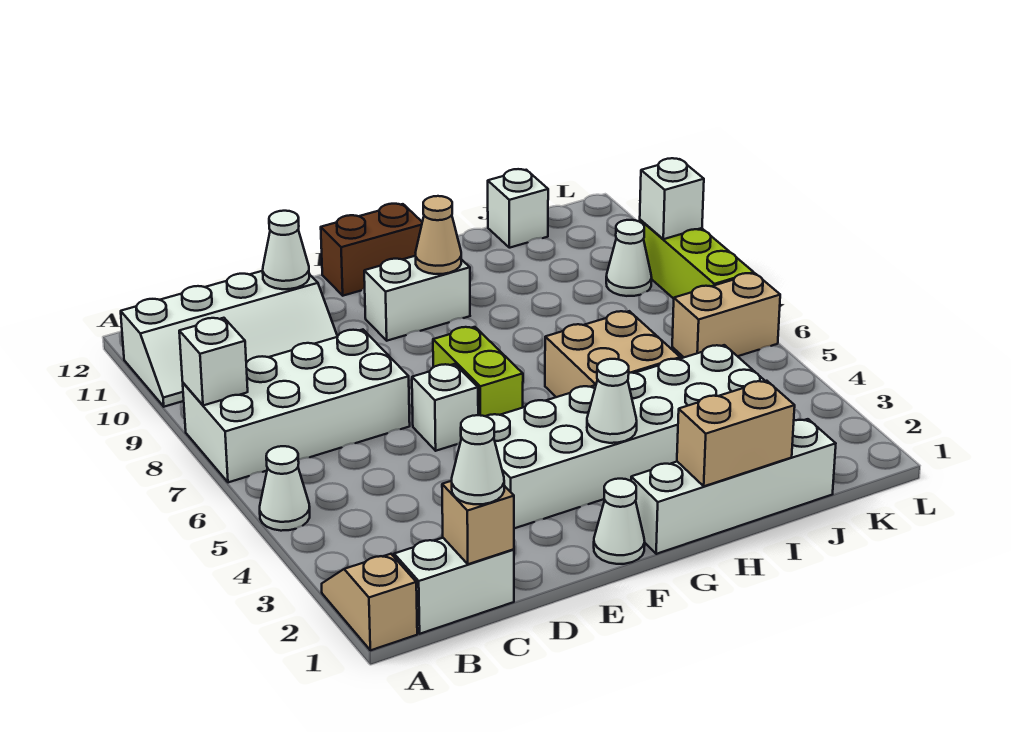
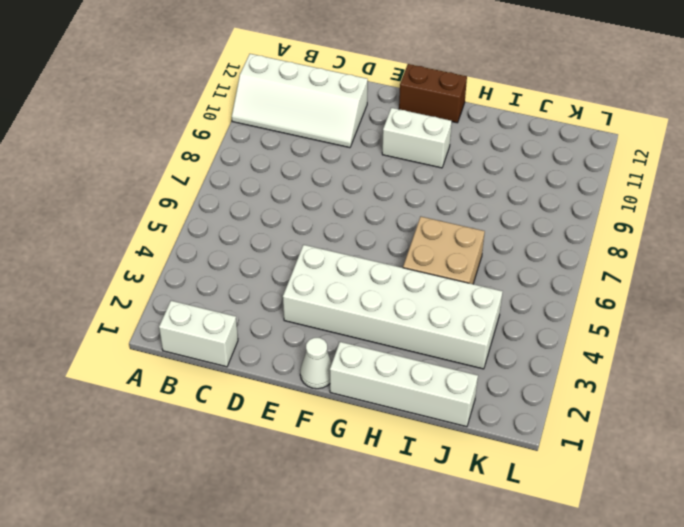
none -> tan 1x2 slope [322,554,417,650]
none -> white 1x1 cone [260,446,310,531]
none -> white 2x4 brick [183,330,410,482]

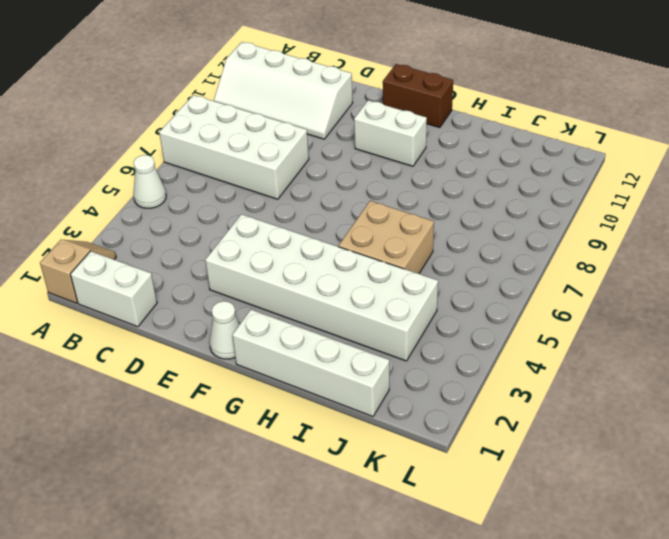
none -> white 1x1 brick [412,364,478,451]
none -> lime 1x2 brick [433,327,523,416]
none -> white 1x1 brick [488,169,548,248]

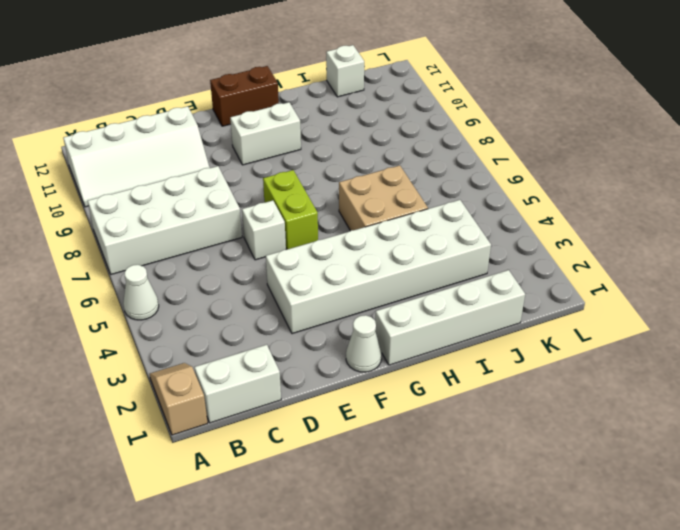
none -> tan 1x2 brick [672,273,780,357]
none -> white 1x1 cone [606,220,652,296]
none -> lime 1x3 brick [640,220,754,299]

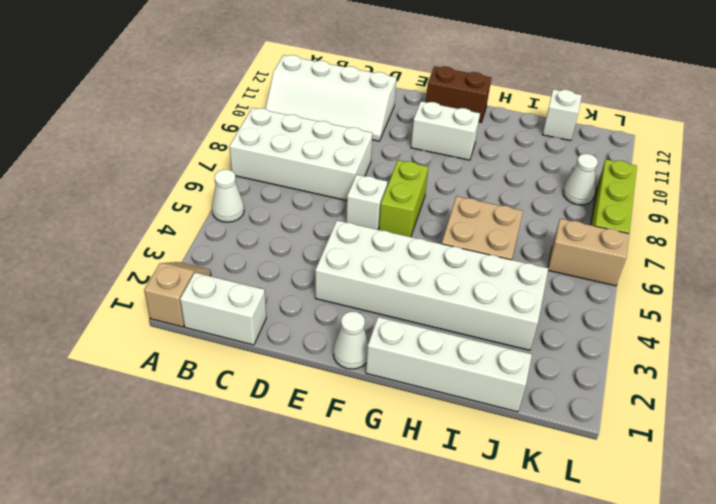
none -> white 1x1 brick [179,318,248,405]
none -> tan 1x1 brick [442,481,514,564]
none -> white 1x1 cone [263,211,309,289]

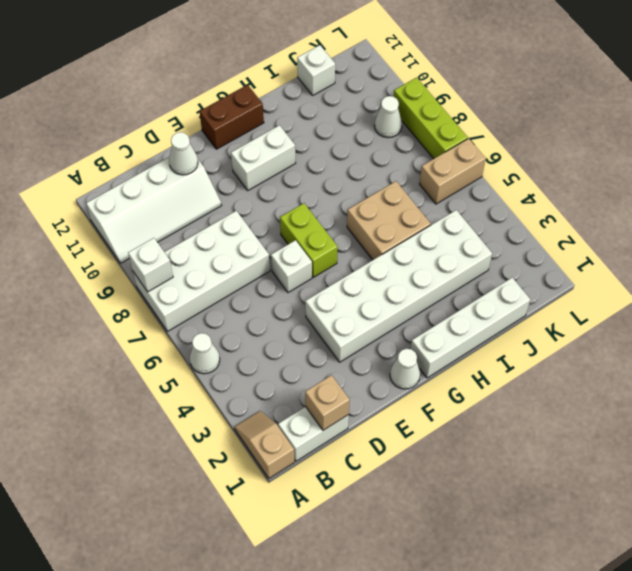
none -> white 1x1 cone [587,359,637,443]
none -> tan 1x1 cone [416,196,461,274]
none -> tan 1x2 brick [677,381,795,486]

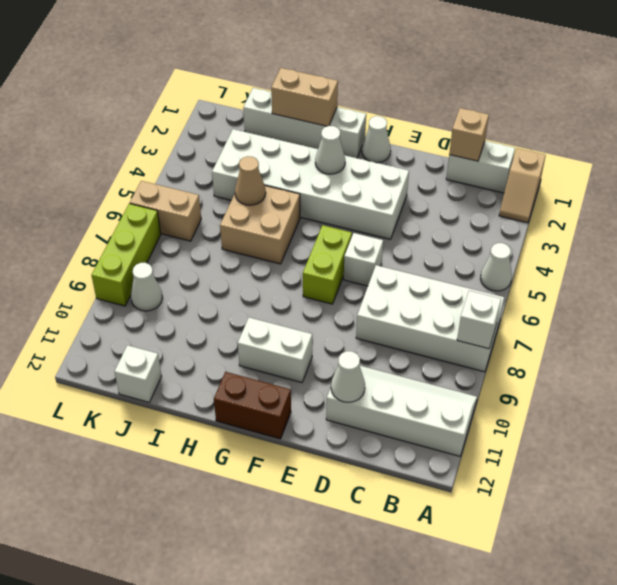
tan 1x1 cone [235,156,266,205] -> tan 1x1 cone moved to [416,196,461,274]
none -> white 1x1 brick [640,158,704,239]
none -> white 1x1 cone [452,415,504,504]

